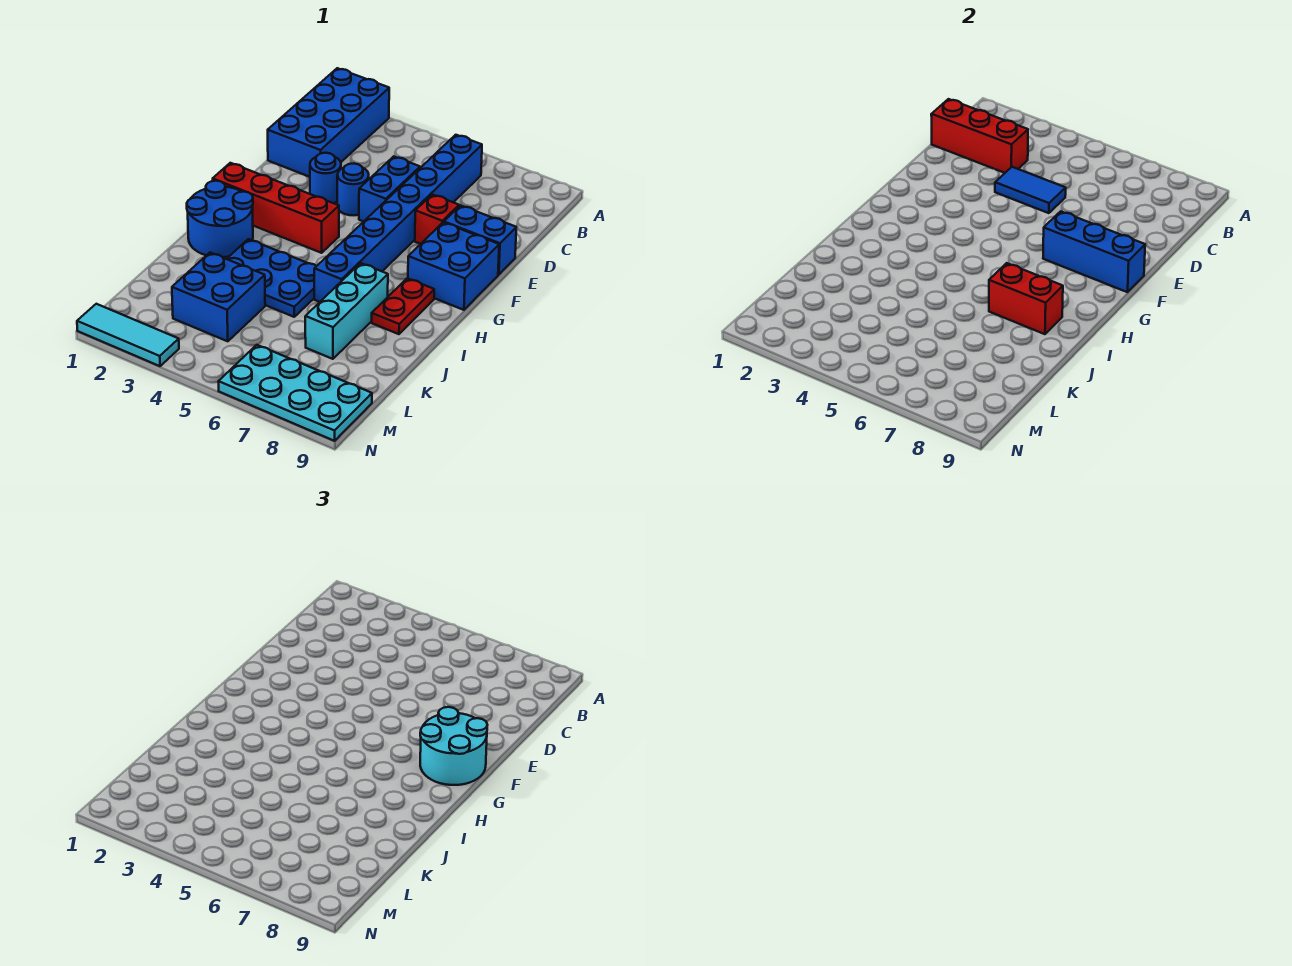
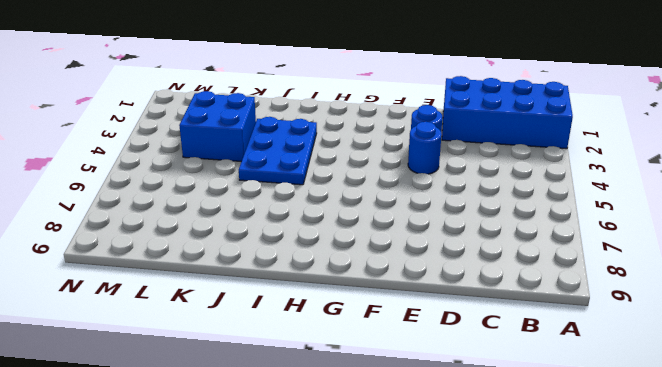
none -> blue 1x8 brick [314,135,482,302]
none -> blue 1x2 brick [359,156,420,221]
none -> red 1x1 brick [415,194,459,244]

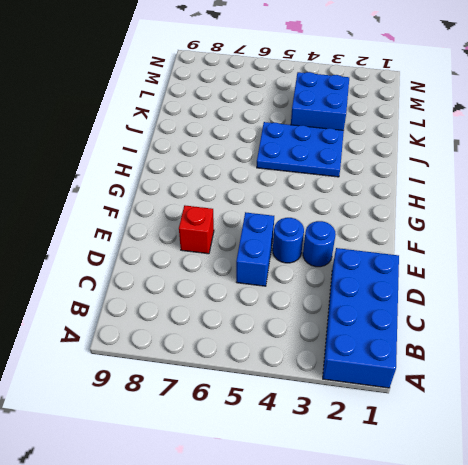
none -> blue 1x8 brick [314,135,482,302]
none -> blue 1x2 brick [444,205,516,275]
none -> blue 2x2 brick [408,222,499,310]

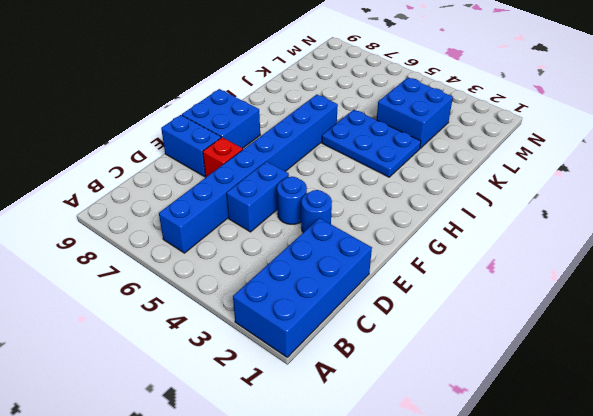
none -> red 1x4 brick [213,163,339,253]
none -> blue 2x2 round brick [187,181,253,257]
none -> red 1x2 plate [372,278,434,334]

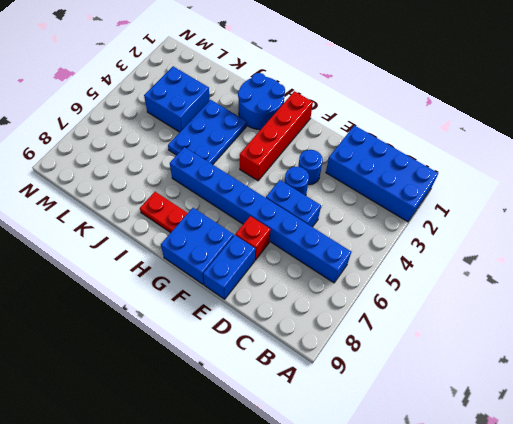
none -> cyan 1x3 brick [305,263,388,359]
none -> cyan 2x4 plate [218,345,372,441]
none -> cyan 1x3 tile [77,304,179,366]

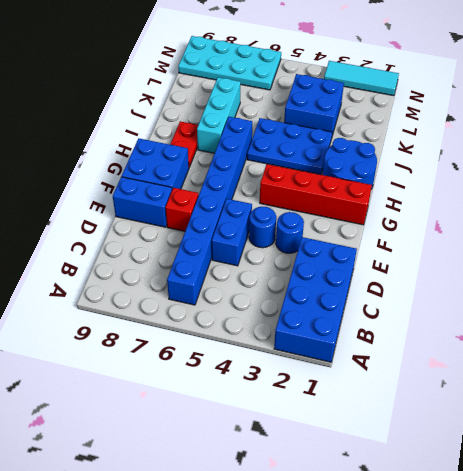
none -> red 1x3 brick [931,99,1028,173]
none -> blue 1x2 tile [995,167,1066,213]
none -> blue 1x3 brick [1043,211,1145,292]

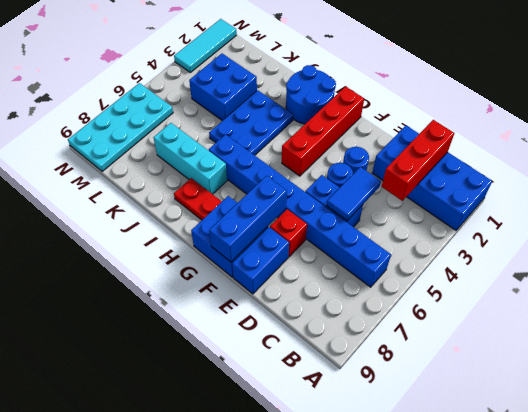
none -> red 1x2 brick [989,263,1063,334]
none -> cyan 2x2 round brick [420,707,487,785]

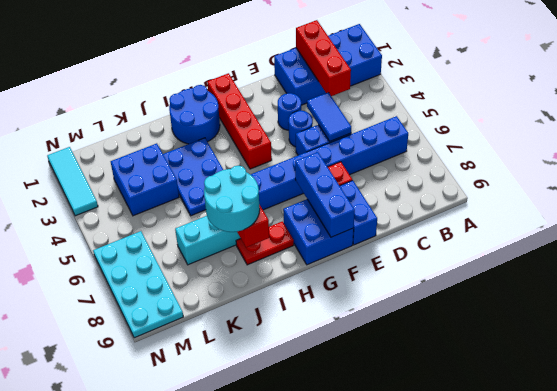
cyan 2x2 round brick [204,166,260,232] -> cyan 2x2 round brick moved to [420,707,487,785]

